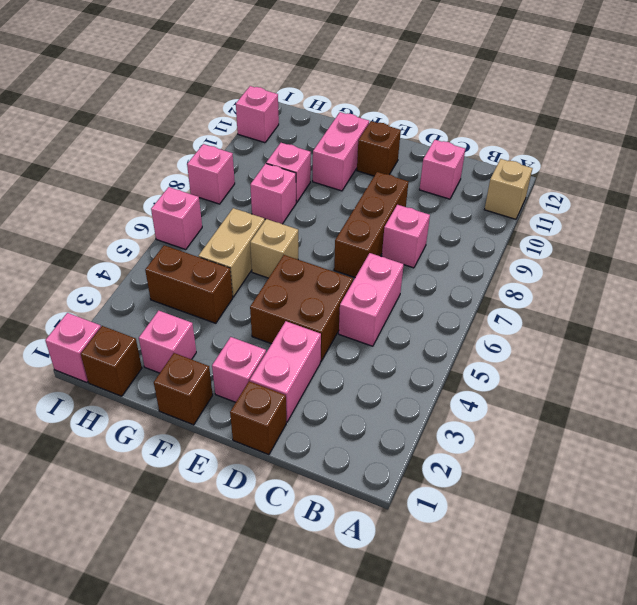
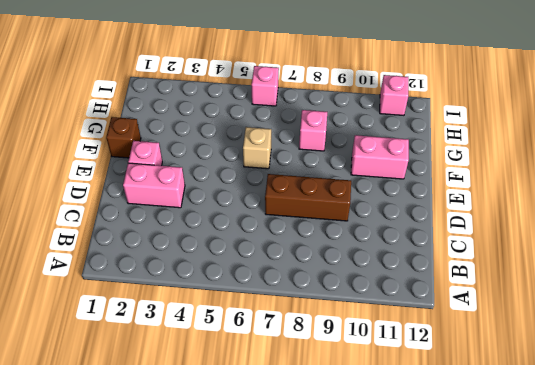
none -> tan 1x1 brick [484,159,533,219]
none -> pink 1x2 brick [339,253,404,346]
none -> pink 1x1 brick [382,205,430,268]

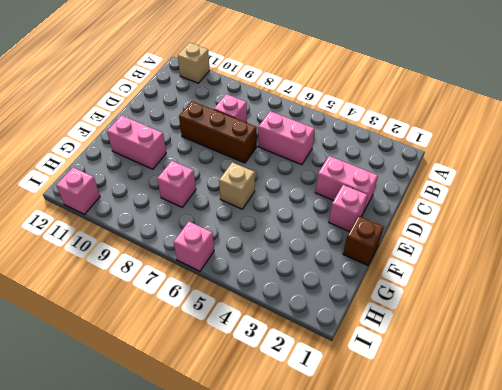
none -> pink 1x1 brick [420,140,465,199]
none -> brown 1x1 brick [230,381,286,455]
none -> brown 2x2 brick [250,255,353,362]

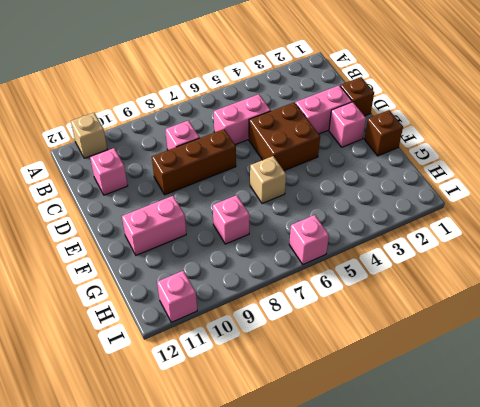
none -> brown 1x1 brick [357,121,401,176]
none -> pink 1x1 brick [139,311,196,373]
none -> brown 1x2 brick [145,245,233,323]

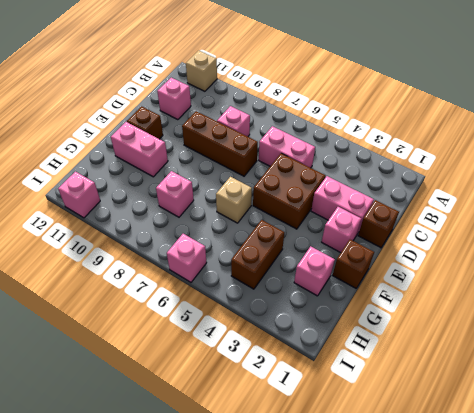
none -> tan 1x2 brick [198,208,265,297]
none -> pink 1x1 brick [266,143,311,202]
none -> brown 1x1 brick [81,326,142,396]

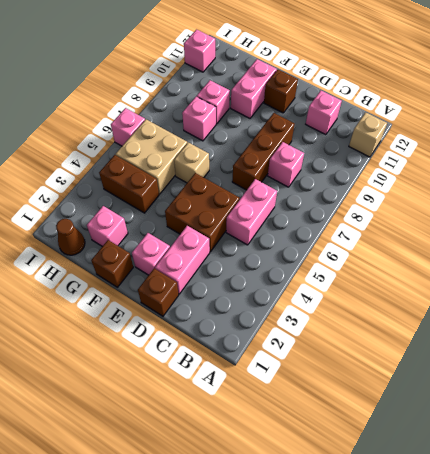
tan 2x2 brick [116,119,187,194] -> tan 1x2 brick [198,208,265,297]
brown 1x1 cone [56,219,85,255] -> brown 1x1 brick [81,326,142,396]
none -> pink 1x1 brick [45,313,101,382]
none -> pink 1x1 brick [187,144,235,204]

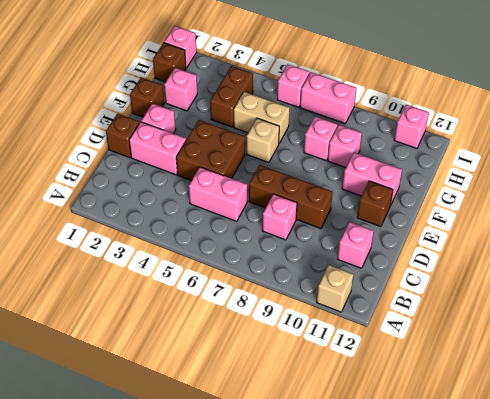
pink 1x2 brick [300,72,356,124] -> pink 1x1 brick [187,144,235,204]

